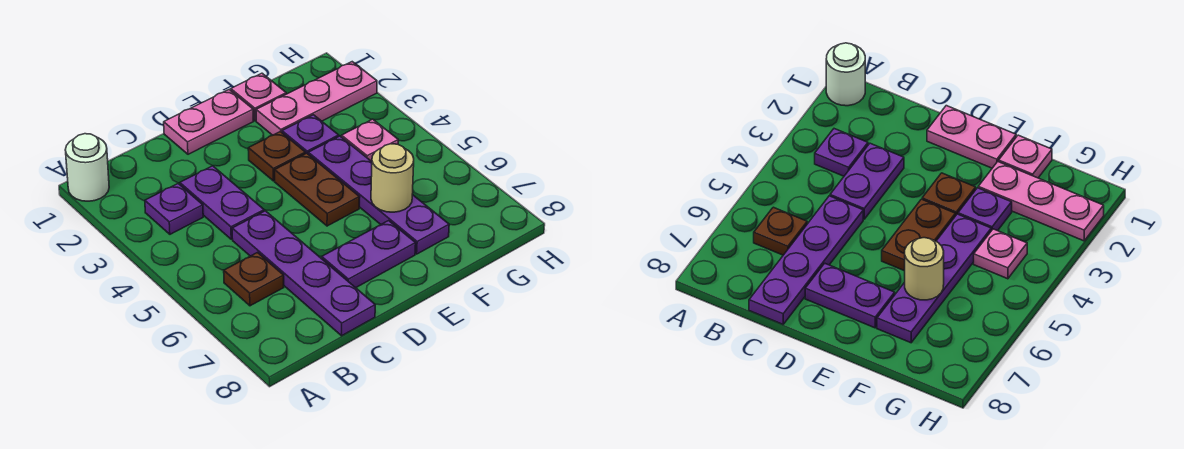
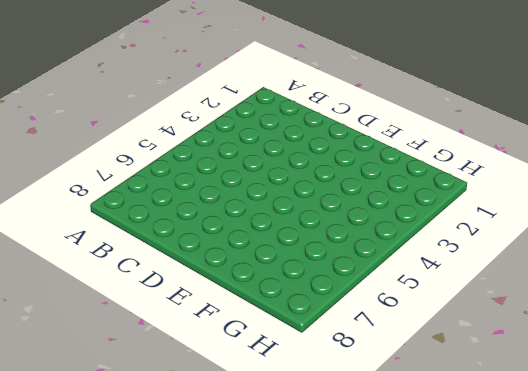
none -> white 1x1 round brick [65,134,109,201]
none -> purple 1x1 plate [145,184,203,234]
none -> brown 1x1 plate [224,253,284,306]

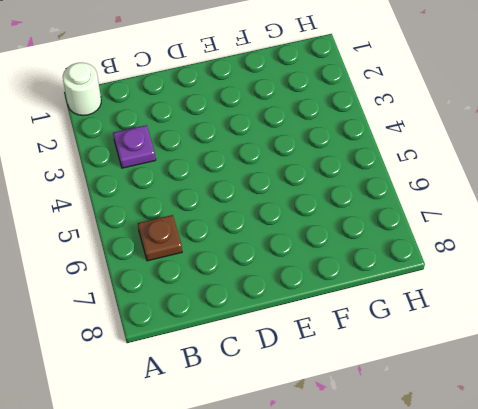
none -> purple 1x2 plate [180,166,264,239]
none -> purple 1x4 plate [232,211,375,336]
none -> pink 1x2 plate [164,90,254,154]

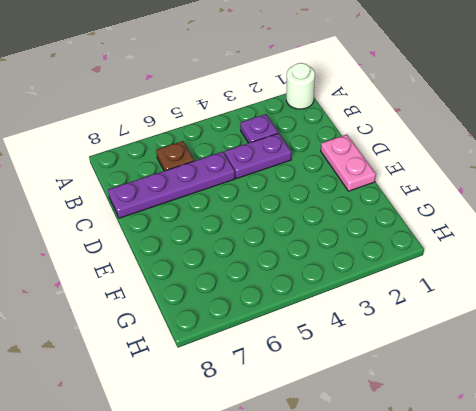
none -> purple 1x2 plate [322,221,416,288]
none -> brown 1x1 plate [248,132,305,181]
none -> brown 1x2 plate [275,153,360,226]

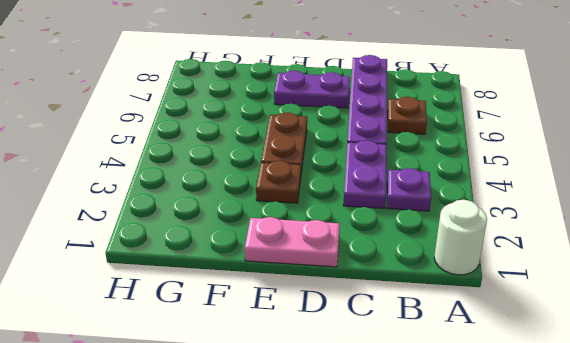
none -> pink 1x1 plate [231,73,286,121]
none -> pink 1x3 plate [256,62,377,135]
none -> purple 1x1 plate [282,115,339,154]

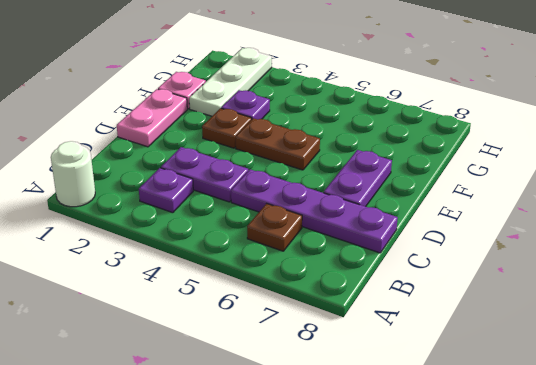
white 1x3 plate [189,48,272,116] -> pink 1x3 plate [256,62,377,135]
none -> purple 1x4 plate [308,136,449,254]
none -> pink 1x1 plate [342,119,398,161]
none -> tan 1x1 round brick [371,144,414,212]

